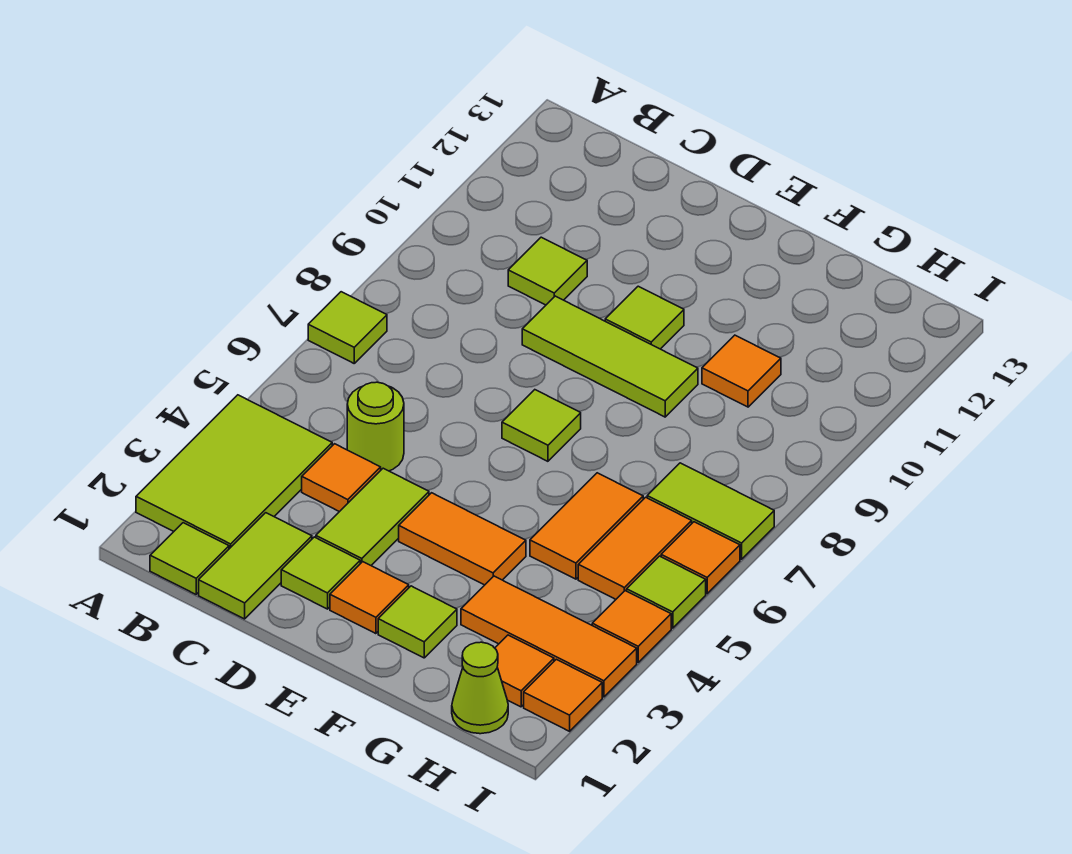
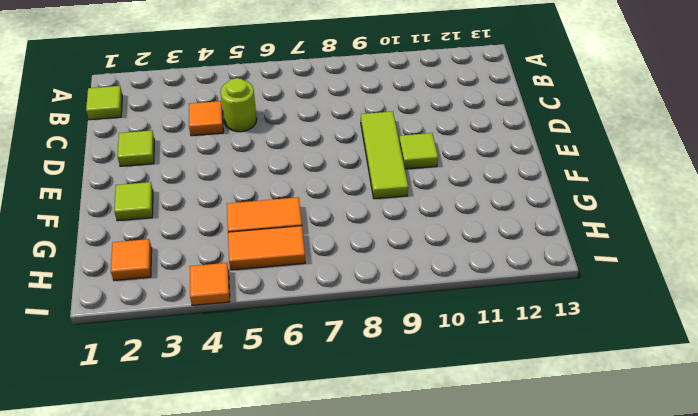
none -> lime 2x3 tile [136,395,332,549]
none -> lime 1x1 tile [308,292,387,363]
none -> lime 1x2 tile [199,513,312,619]

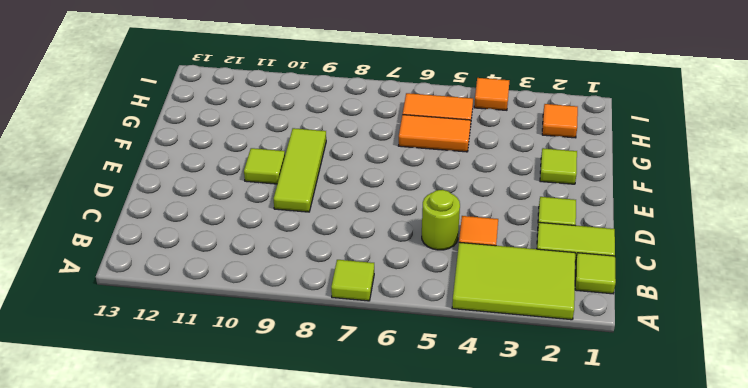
none -> lime 1x1 tile [508,237,587,305]
none -> lime 1x2 tile [316,468,429,565]
none -> orange 1x1 tile [330,562,409,634]

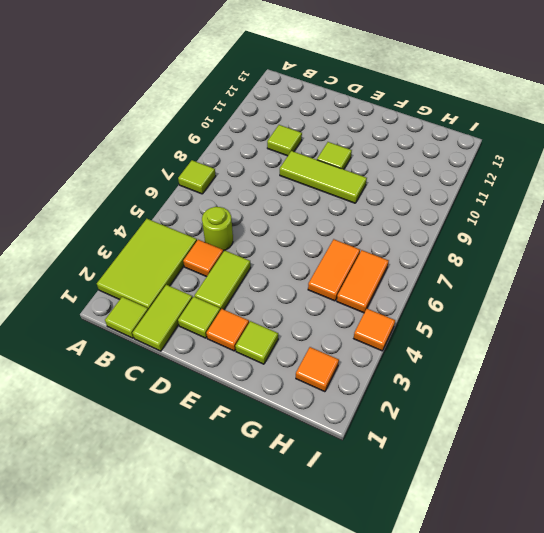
none -> orange 1x2 tile [399,493,526,585]
none -> lime 1x1 tile [502,390,581,461]
none -> orange 1x3 tile [461,576,637,697]

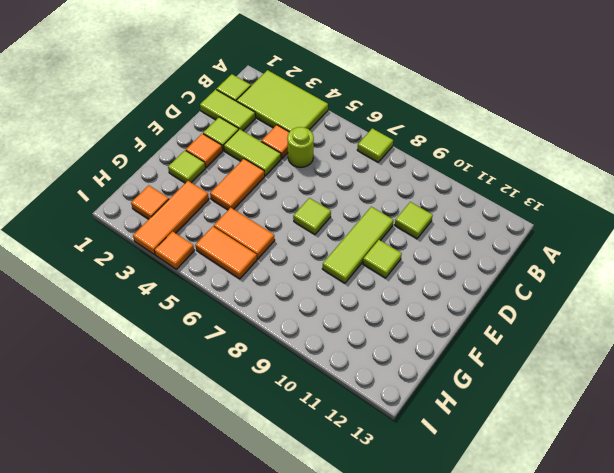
none -> orange 1x1 tile [702,335,781,407]
none -> lime 1x1 cone [452,642,508,734]
none -> lime 1x2 tile [647,463,774,559]

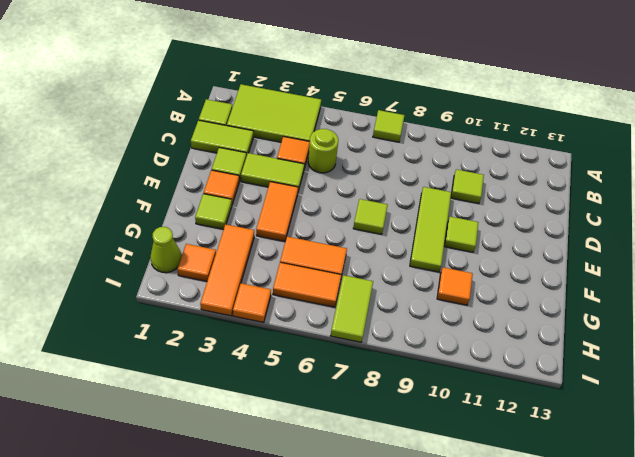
none -> orange 1x1 tile [524,659,602,731]
none -> lime 1x1 tile [627,556,706,628]
none -> orange 1x1 tile [661,522,740,594]

